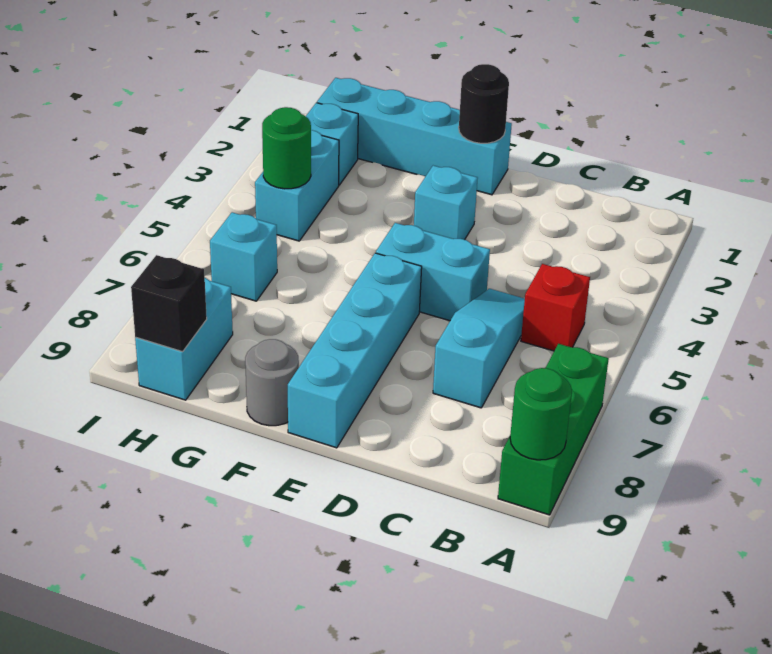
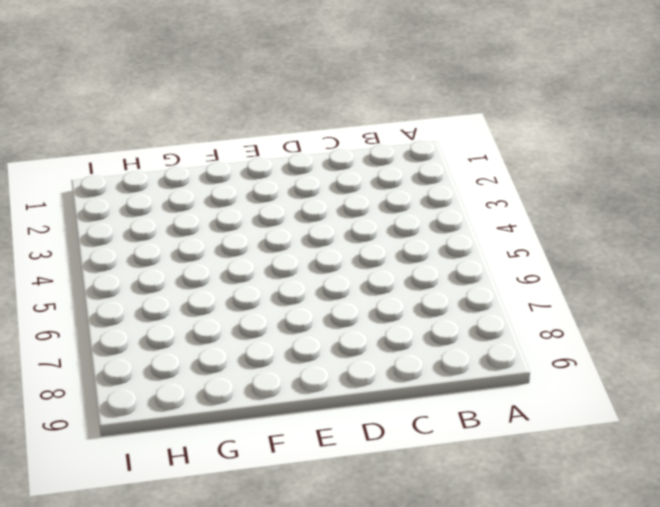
none -> green 1x3 brick [498,344,609,515]
none -> red 1x1 brick [521,264,590,351]
none -> cyan 1x3 slope [433,289,525,408]

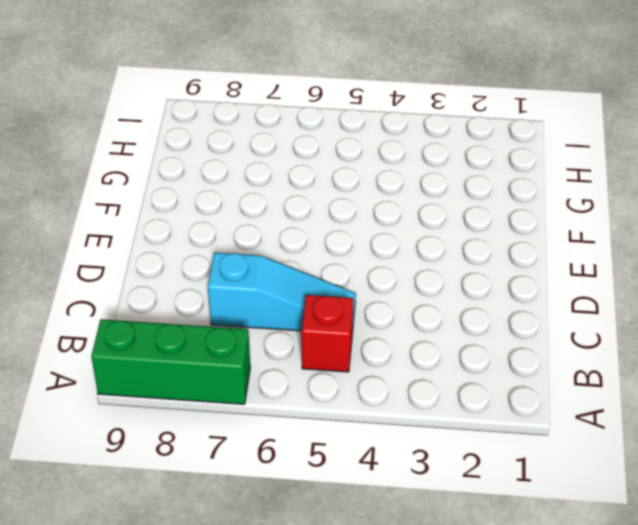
none -> cyan 1x2 brick [376,223,490,321]
none -> cyan 1x4 brick [317,78,512,195]
none -> cyan 1x1 brick [414,166,478,240]

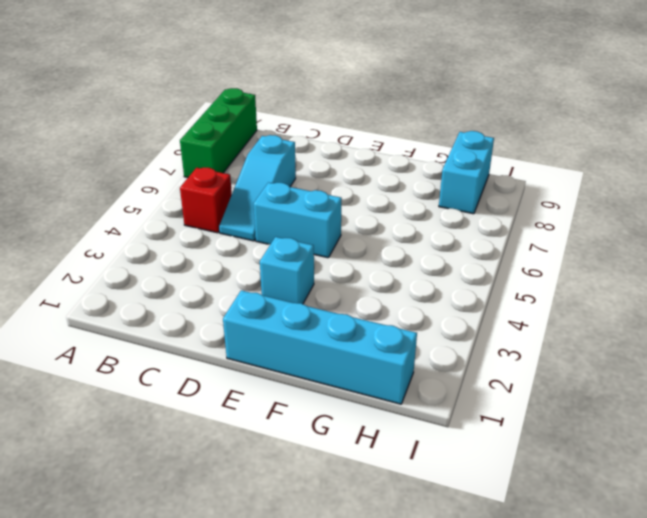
none -> cyan 1x4 brick [288,253,422,448]
none -> grey 1x1 round brick [245,339,299,426]
none -> cyan 1x1 brick [306,103,358,185]

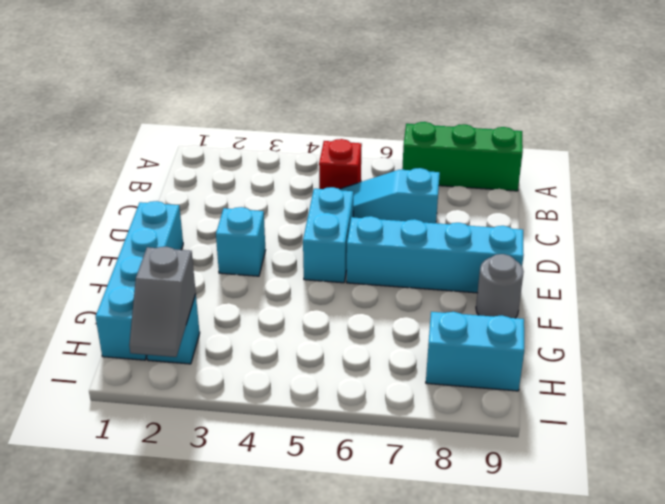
grey 1x2 slope [129,247,196,357] -> none
none -> cyan 1x2 brick [255,130,339,241]
none -> cyan 1x1 brick [210,212,277,301]
none -> green 1x1 round brick [510,368,572,460]

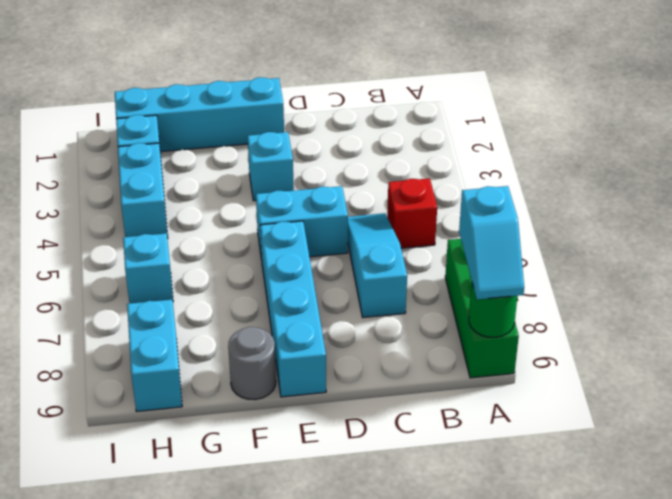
cyan 1x2 slope [459,186,524,300] -> none
none -> black 1x1 round brick [459,64,509,143]
none -> green 1x1 round brick [262,107,311,189]
none -> black 1x1 brick [131,255,207,352]

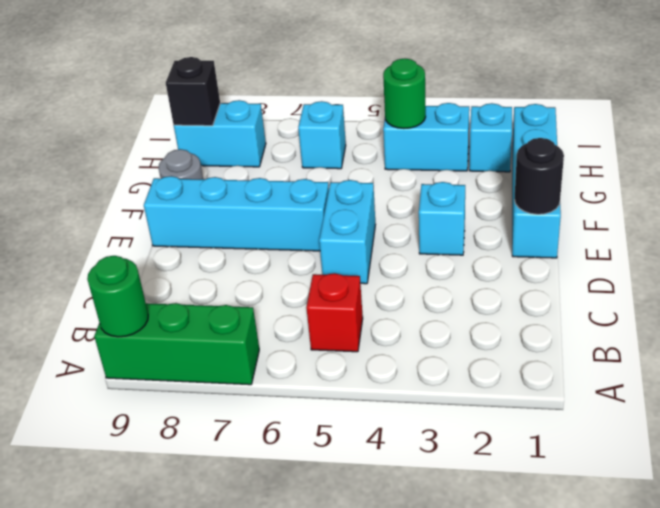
none -> cyan 1x3 slope [433,289,525,408]

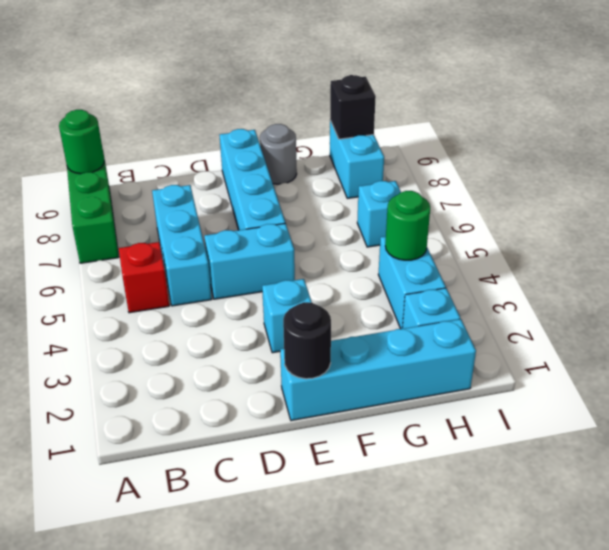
cyan 1x3 brick [152,185,212,306] -> cyan 1x3 slope [433,289,525,408]

